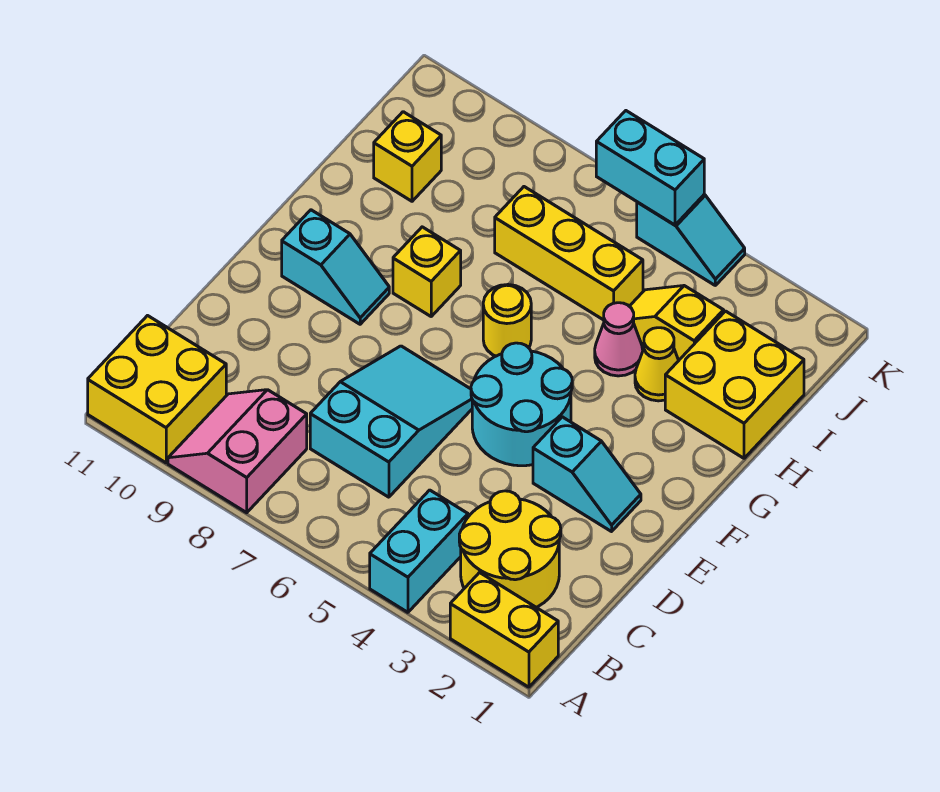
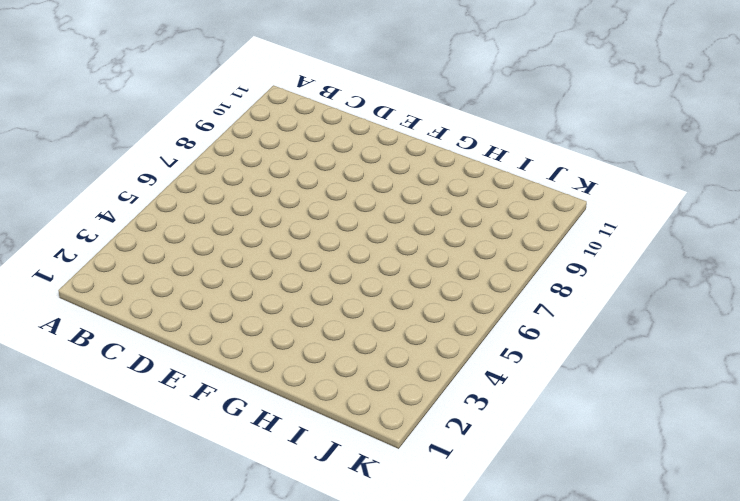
none -> yellow 1x2 brick [450,573,558,687]
none -> cyan 1x2 brick [370,490,468,612]
none -> pink 2x2 slope [168,390,307,513]

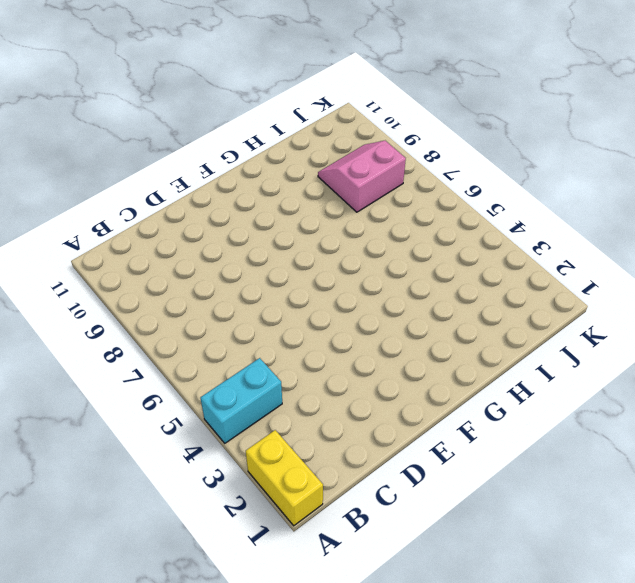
pink 2x2 slope [318,141,406,212] -> pink 2x2 slope moved to [168,390,307,513]
none -> yellow 2x2 brick [88,316,226,463]
none -> yellow 2x2 round brick [459,491,561,607]
none -> cyan 2x3 slope [310,346,472,497]

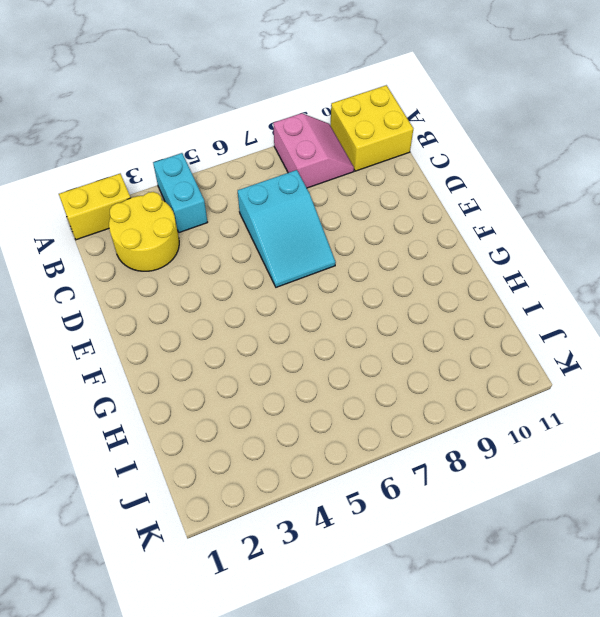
none -> cyan 1x2 slope [533,417,641,532]
none -> cyan 2x2 round brick [471,343,572,466]
none -> cyan 1x2 slope [282,210,389,324]

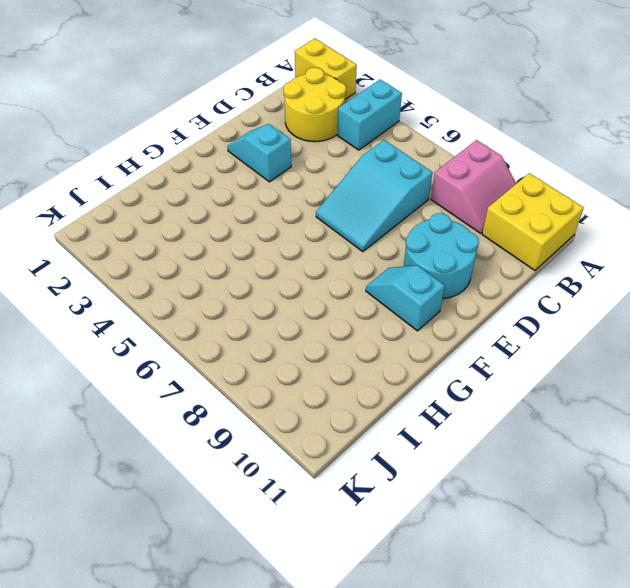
cyan 2x2 round brick [404,213,479,299] -> cyan 2x2 round brick moved to [471,343,572,466]
none -> yellow 1x1 round brick [483,285,531,356]
none -> yellow 1x1 brick [393,227,461,316]
none -> yellow 2x2 brick [665,311,804,458]

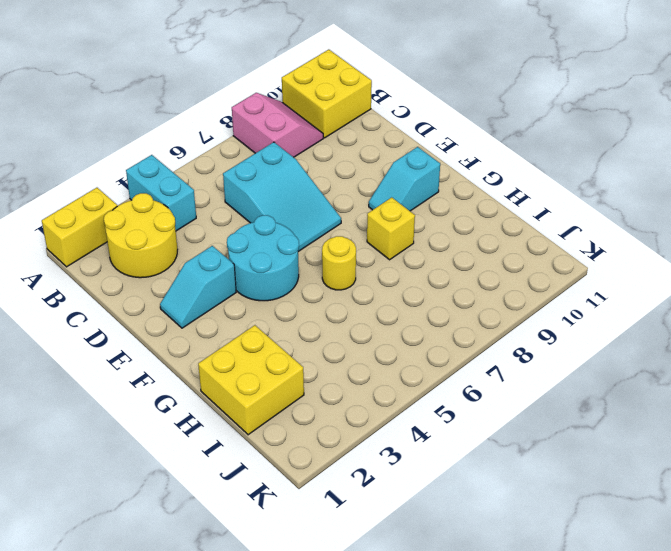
none -> yellow 1x1 cone [635,328,679,401]
none -> pink 1x1 cone [595,303,643,376]
none -> yellow 1x2 slope [629,286,724,360]

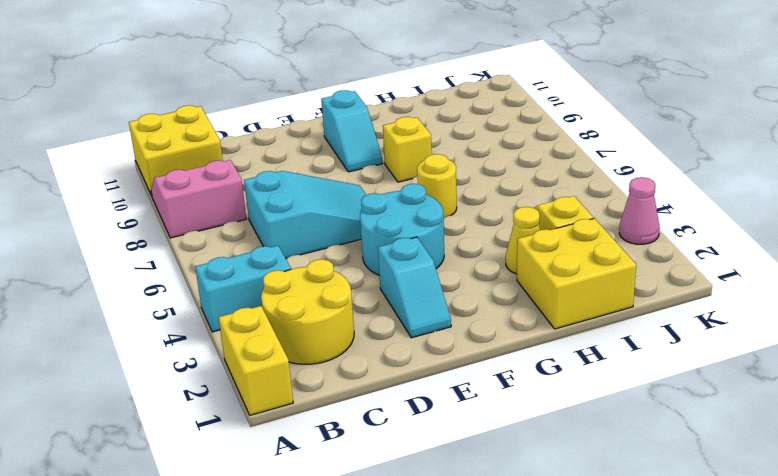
pink 1x1 cone [619,177,660,244] -> pink 1x1 cone moved to [595,303,643,376]
none -> yellow 1x3 brick [495,187,643,320]
none -> yellow 1x1 brick [374,112,441,201]
none -> cyan 1x2 slope [637,195,745,285]

